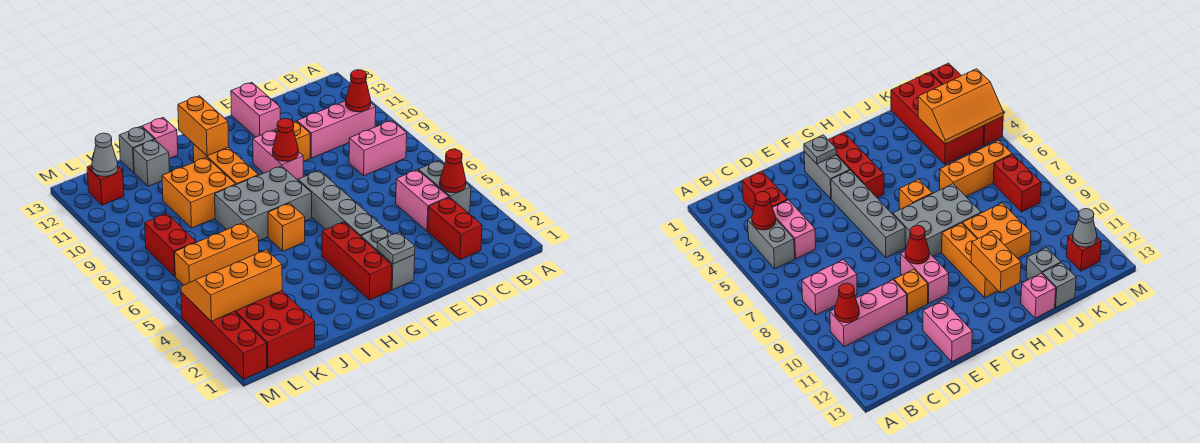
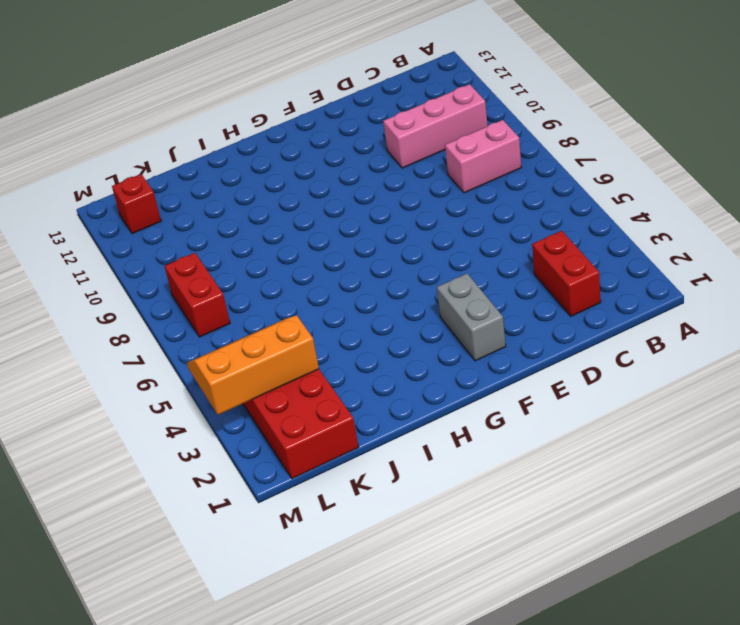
none -> grey 1x2 brick [418,161,471,213]
none -> pink 1x2 brick [396,170,449,231]
none -> orange 1x1 brick [275,121,310,162]
none -> pink 1x2 brick [231,82,280,137]

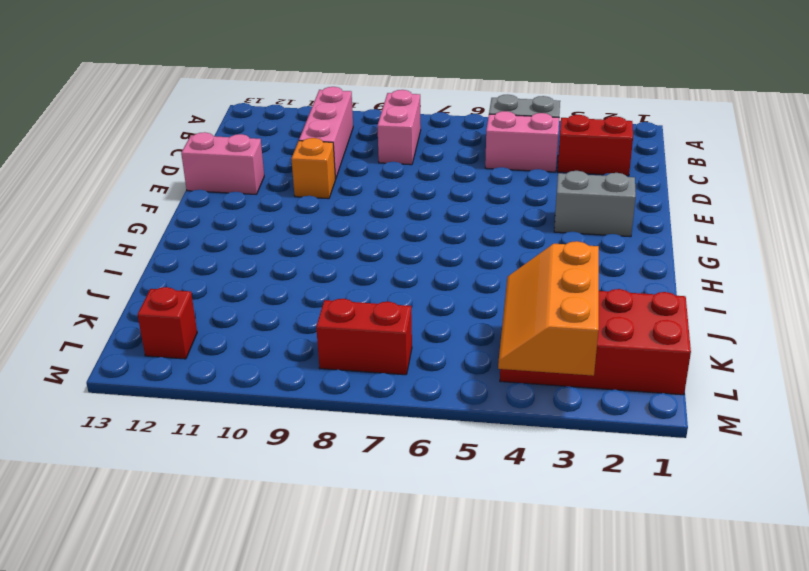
none -> grey 1x4 brick [298,170,382,237]
none -> pink 1x2 brick [253,130,303,180]
none -> red 1x3 brick [322,222,392,300]
none -> grey 2x3 brick [215,166,312,241]

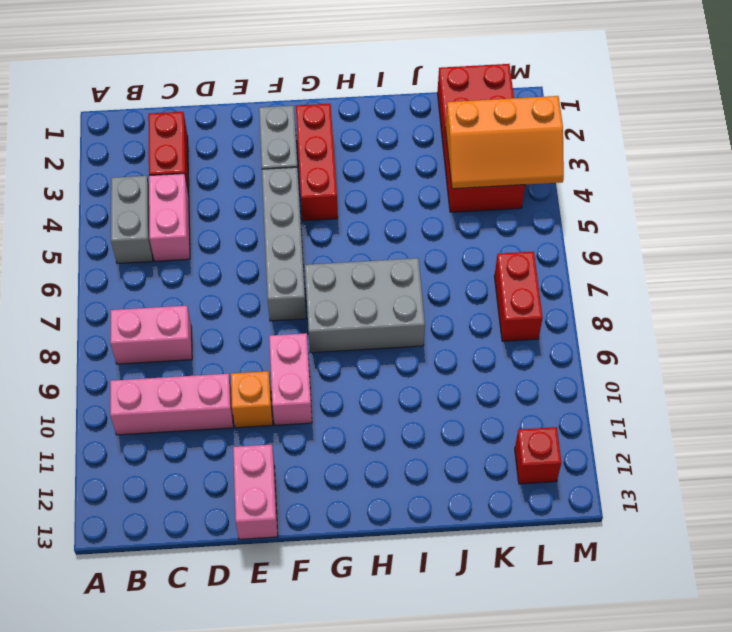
none -> orange 1x1 brick [268,203,305,251]
none -> orange 1x3 brick [193,144,258,185]
none -> orange 2x2 brick [162,157,236,228]
none -> pink 1x1 brick [142,118,178,159]

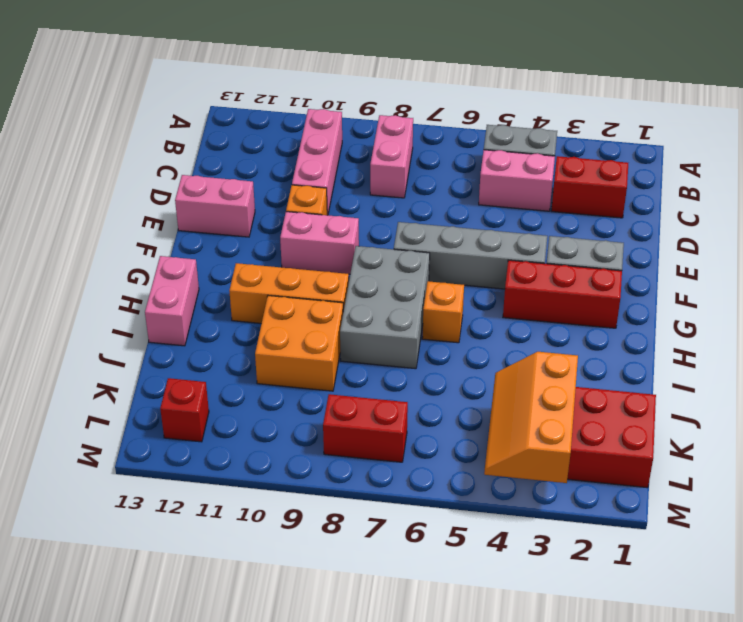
pink 1x2 brick [145,256,199,346] -> pink 1x1 brick [142,118,178,159]
none -> orange 1x3 brick [175,223,259,285]
none -> grey 1x1 brick [133,140,169,186]
none -> grey 1x1 brick [119,127,154,173]
none -> red 1x4 brick [181,292,267,379]

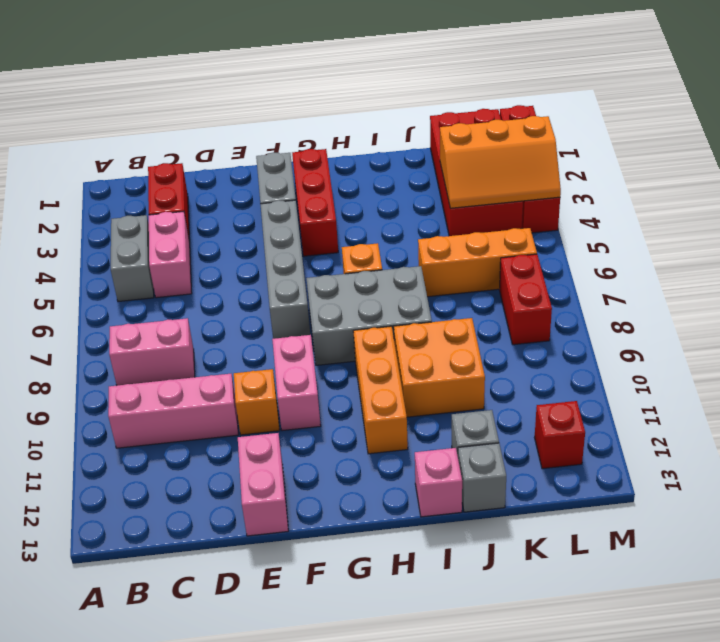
none -> red 1x1 cone [440,149,466,193]
none -> red 1x1 cone [346,70,371,112]
none -> grey 1x1 plate [377,232,415,264]
none -> red 1x1 cone [273,119,298,161]

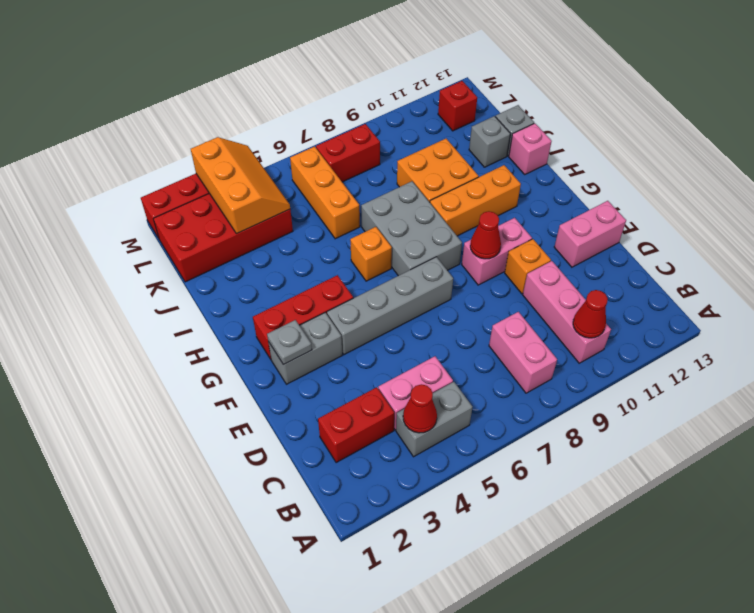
none -> orange 1x2 brick [178,96,229,156]
none -> grey 1x1 cone [92,133,118,176]

